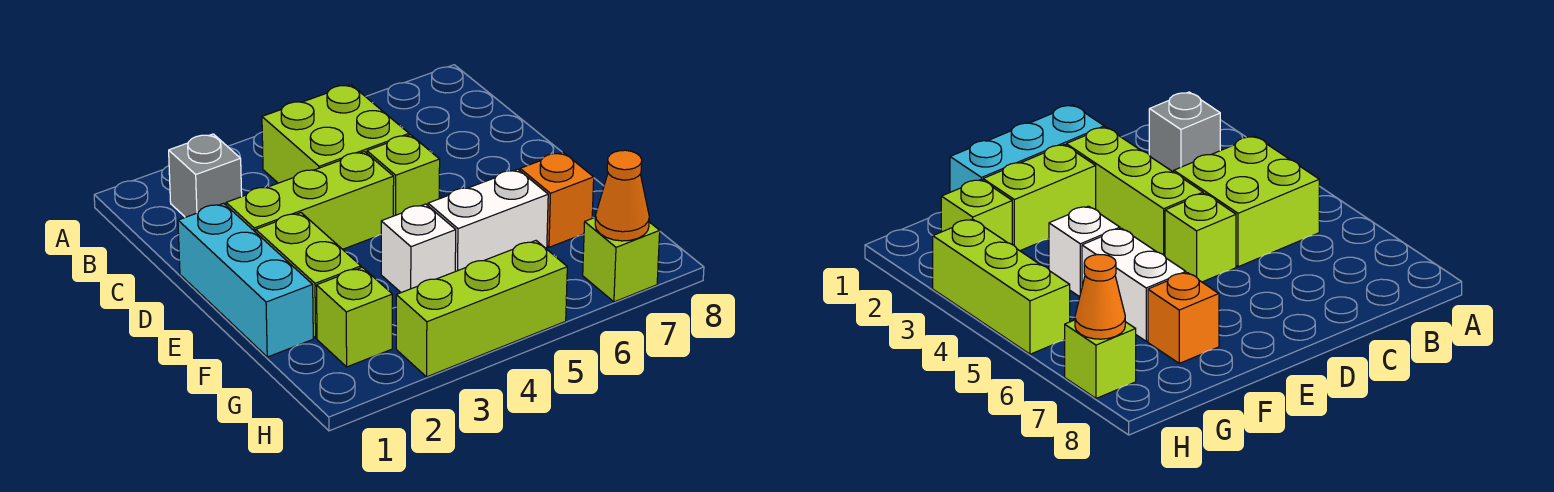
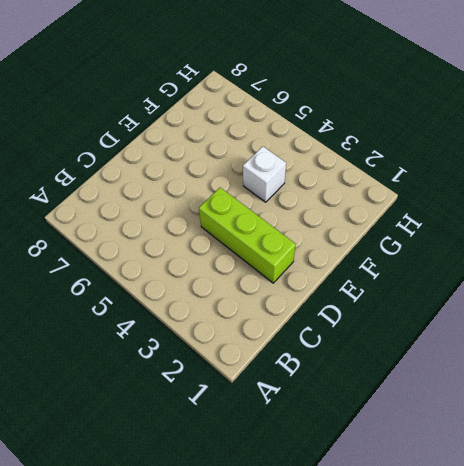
none -> grey 1x1 brick [169,134,242,217]
none -> lime 2x2 brick [262,85,409,183]
none -> cyan 1x3 brick [178,203,313,357]

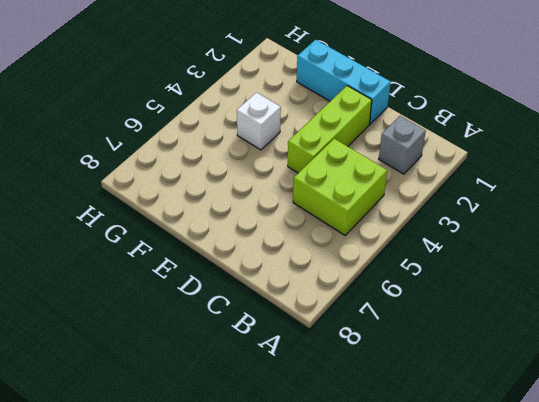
none -> lime 1x1 brick [367,135,440,216]
none -> lime 1x2 brick [256,213,361,338]
none -> white 1x2 brick [428,169,548,271]

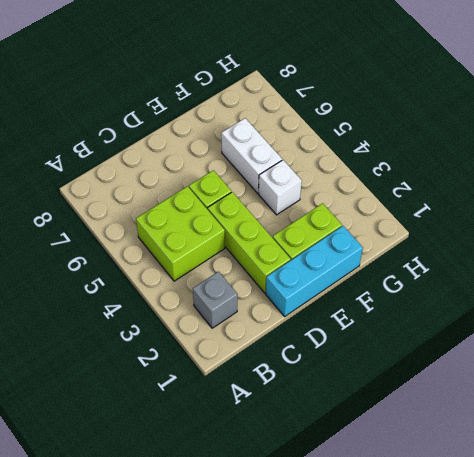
none -> orange 1x1 brick [520,152,594,247]
none -> lime 1x1 brick [316,267,392,367]
none -> lime 1x3 brick [396,241,567,377]

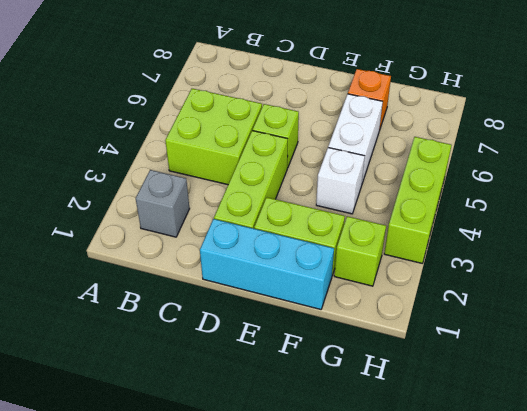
none -> lime 1x1 brick [583,218,660,302]
none -> orange 1x1 cone [595,150,649,241]

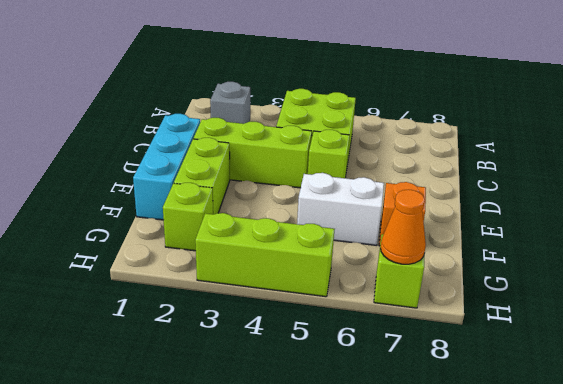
none -> white 1x1 brick [381,204,456,293]

